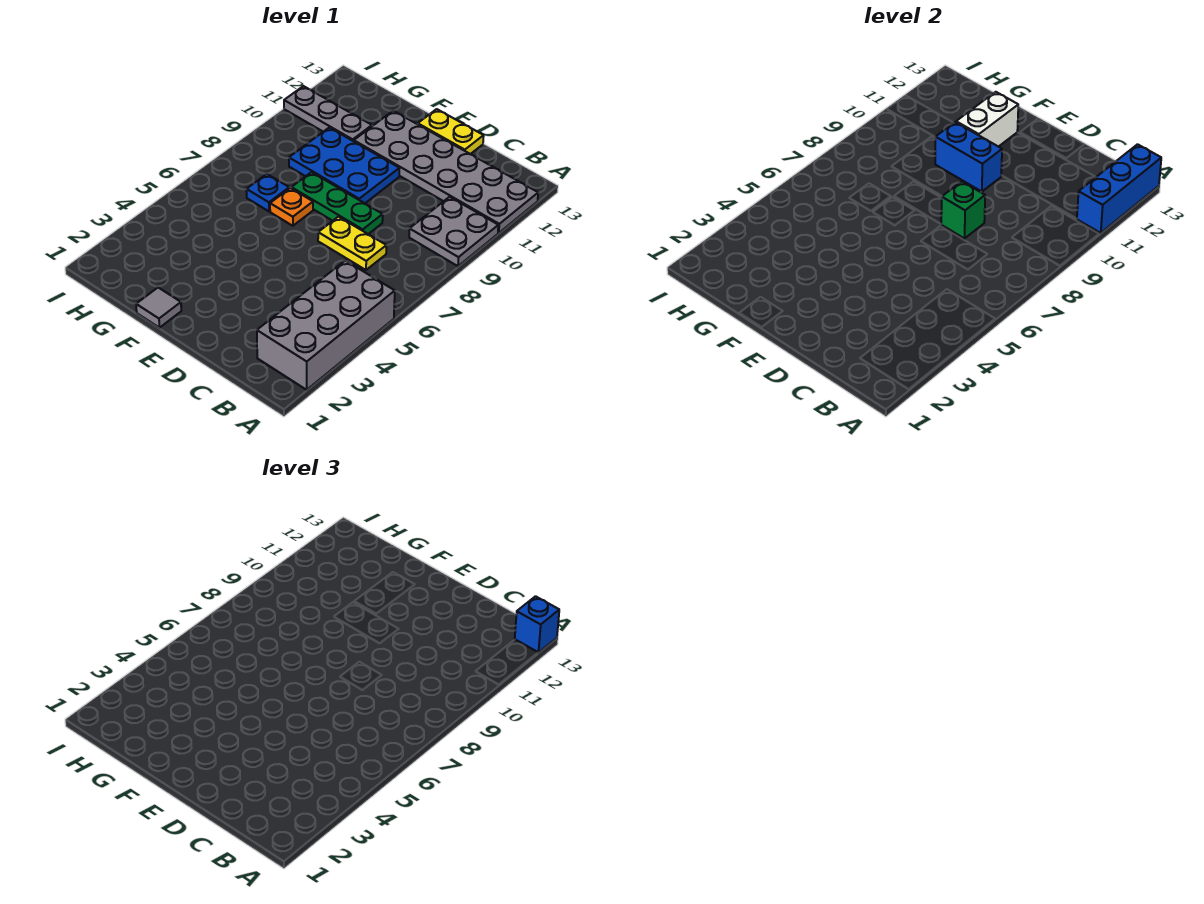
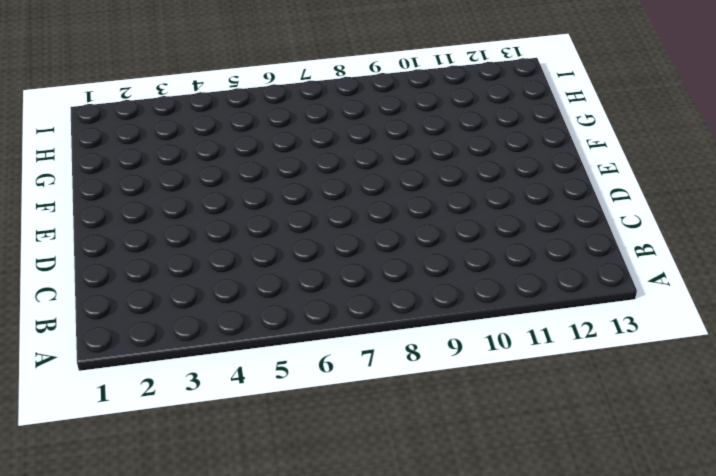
none -> grey 2x4 brick [257,261,395,390]
none -> grey 2x2 plate [409,197,498,266]
none -> grey 2x6 plate [354,111,538,233]

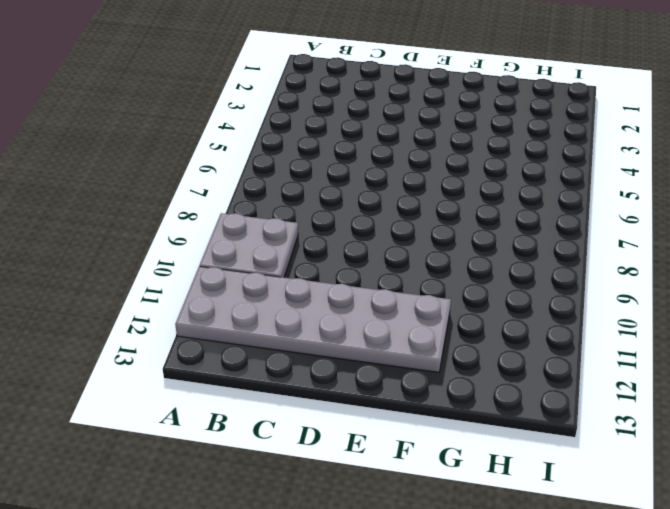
none -> grey 2x4 brick [257,261,395,390]
none -> yellow 1x2 plate [318,217,386,270]
none -> green 1x3 plate [291,172,383,234]

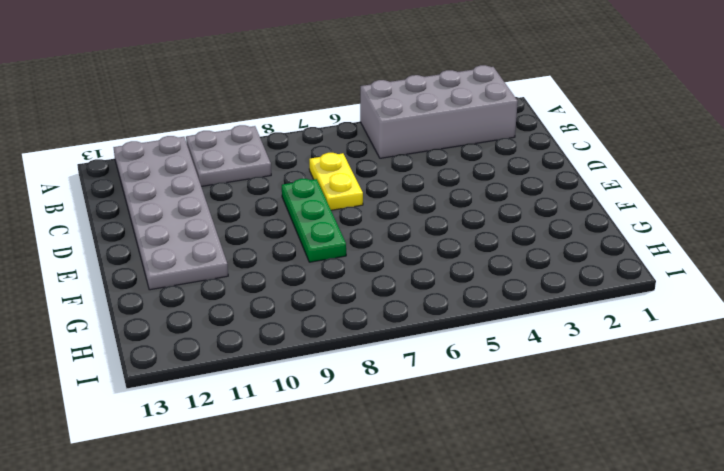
none -> yellow 1x2 plate [418,109,484,154]
none -> blue 2x3 plate [289,127,399,203]
none -> grey 1x1 tile [136,288,181,328]

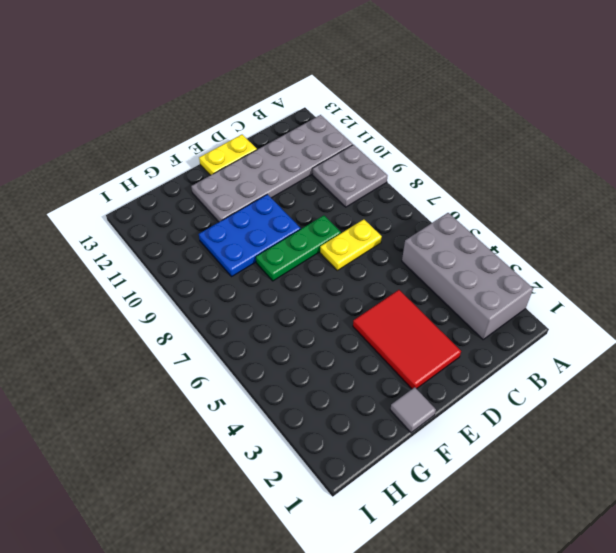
red 2x3 tile [353,290,461,389] -> none
none -> orange 1x1 plate [270,188,313,226]
none -> blue 1x1 plate [246,174,289,211]
none -> grey 1x3 plate [284,86,372,141]

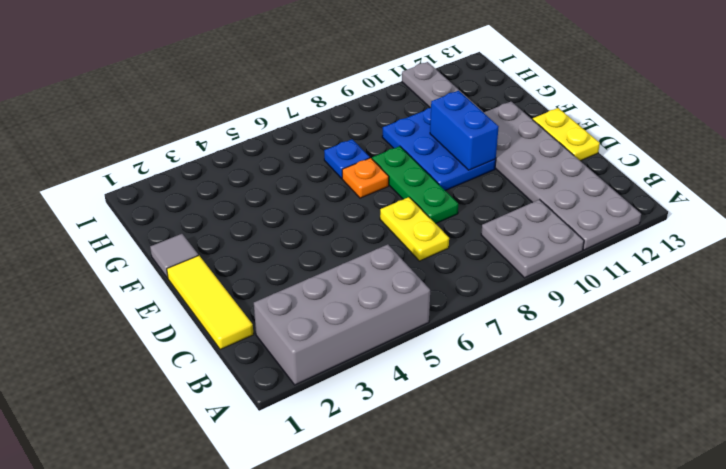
yellow 1x3 tile [167,255,254,350] -> none
none -> blue 1x3 brick [1077,144,1161,233]
none -> green 1x1 brick [941,181,985,239]
none -> white 1x2 brick [956,92,1018,147]

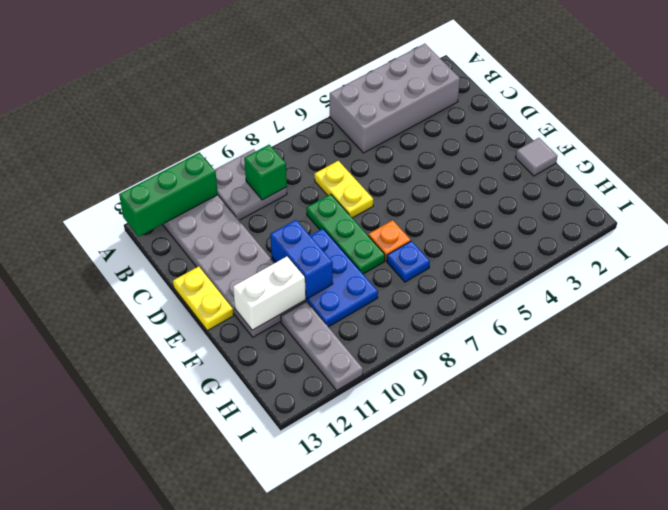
green 1x3 brick [119,152,218,236] -> blue 1x3 brick [1077,144,1161,233]
green 1x1 brick [244,145,287,200] -> green 1x1 brick moved to [941,181,985,239]
none -> blue 1x1 brick [515,596,559,653]

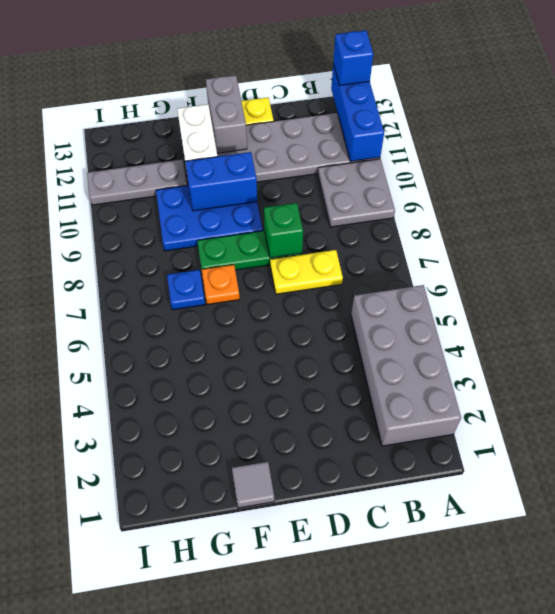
grey 1x2 brick [206,75,247,153] -> none

